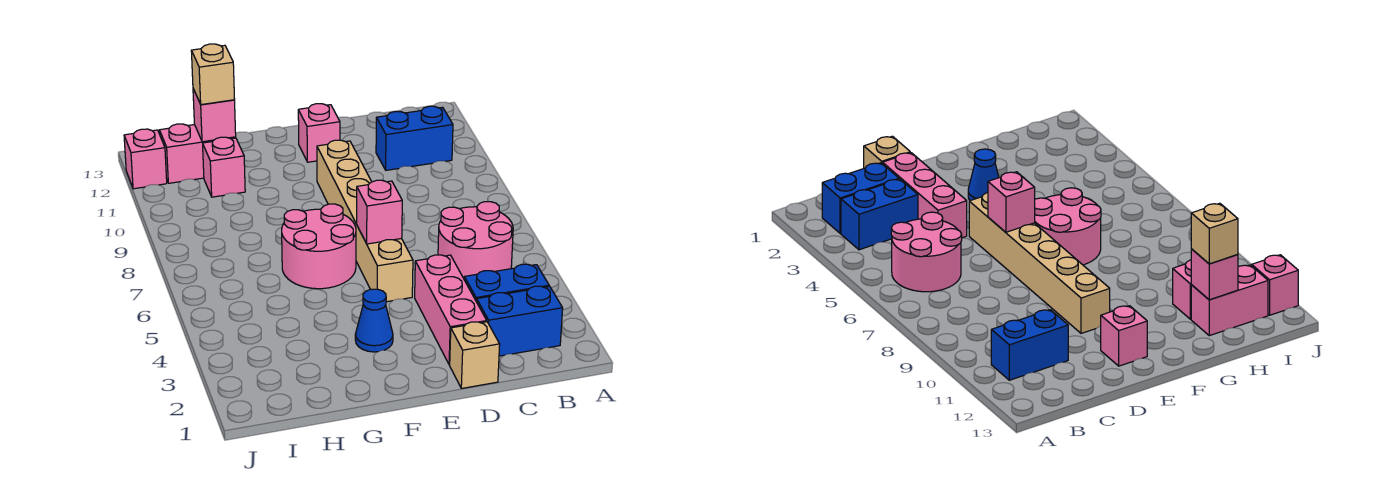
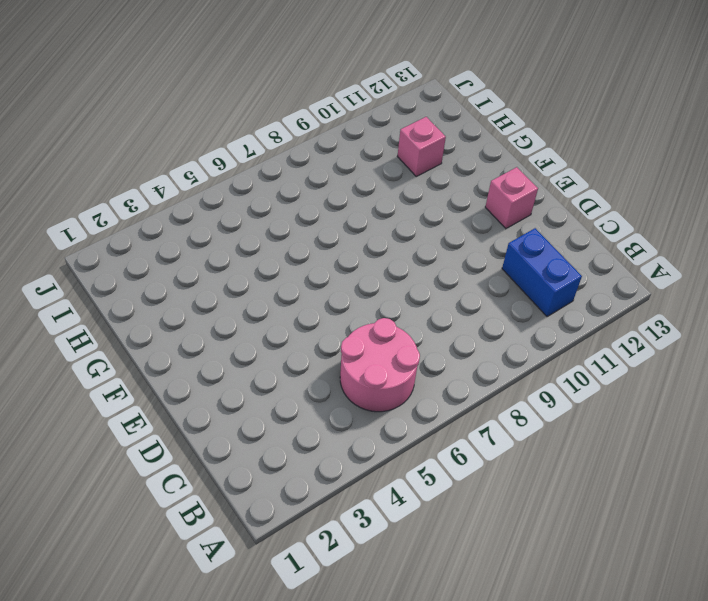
none -> blue 1x2 brick [476,286,563,356]
none -> blue 1x2 brick [464,264,549,301]
none -> tan 1x1 brick [450,322,500,388]

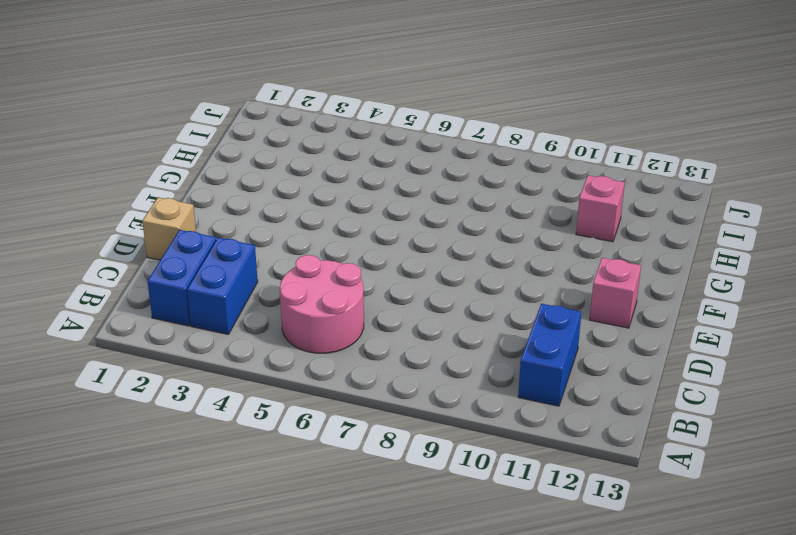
none -> pink 1x3 brick [415,255,487,365]
none -> tan 1x6 brick [317,140,413,302]
none -> blue 1x1 cone [355,289,393,352]

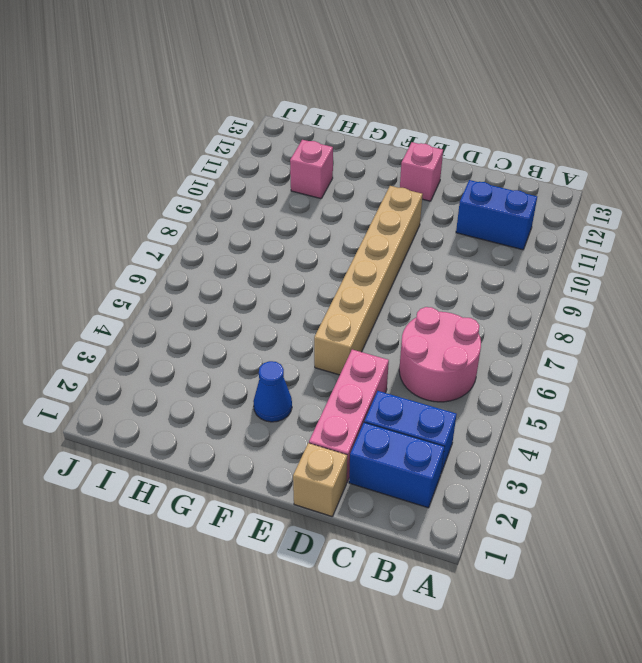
none -> pink 2x2 round brick [282,204,356,289]
none -> pink 1x2 brick [159,124,236,183]
none -> pink 1x1 brick [124,129,167,189]

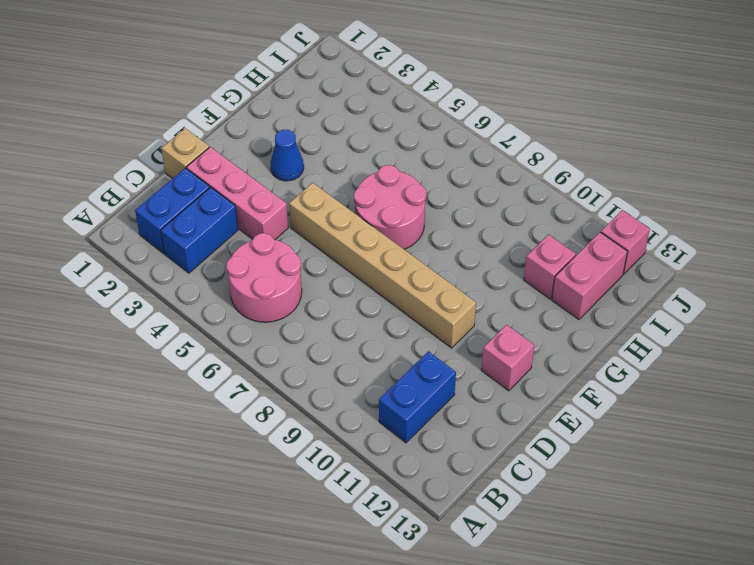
none -> pink 1x1 brick [357,180,402,244]
none -> pink 1x1 brick [193,89,236,142]
none -> tan 1x1 brick [191,44,235,105]

